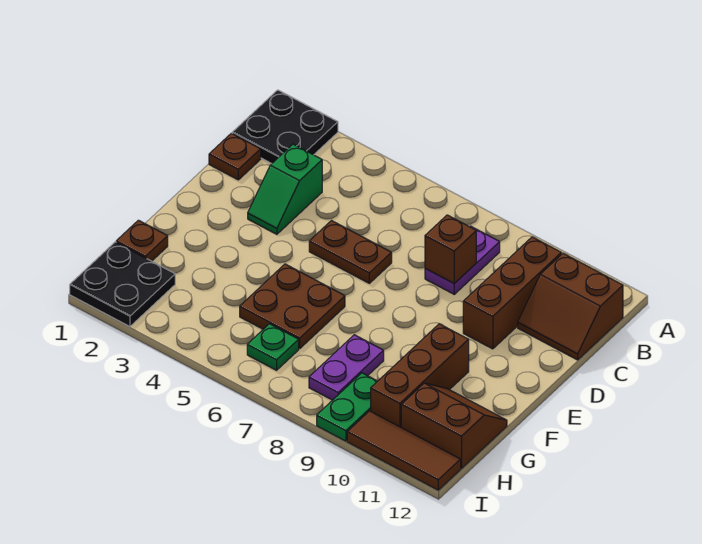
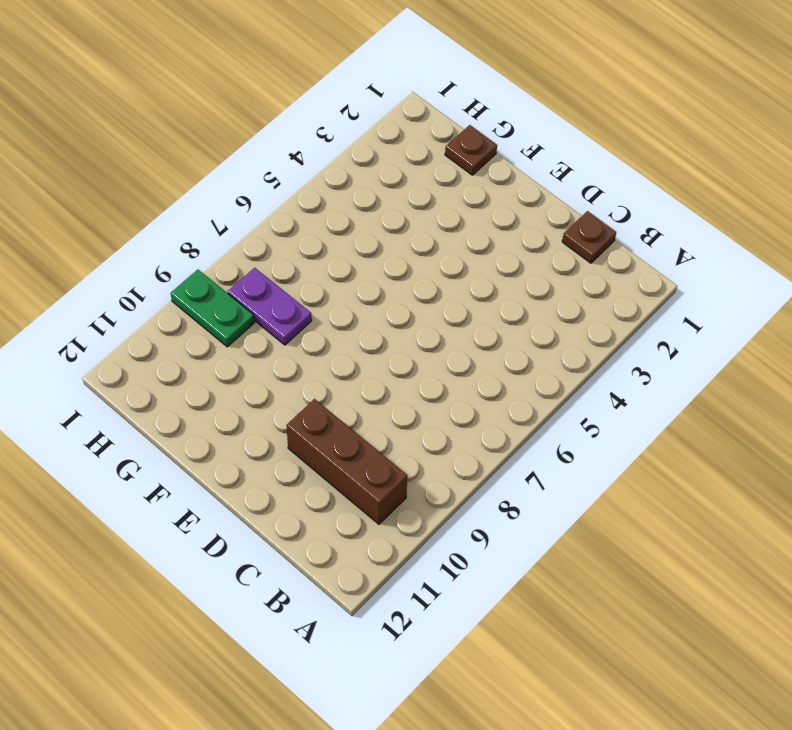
none -> black 2x2 plate [232,90,338,164]
none -> purple 1x2 plate [425,226,500,294]
none -> brown 2x2 slope [518,254,623,360]

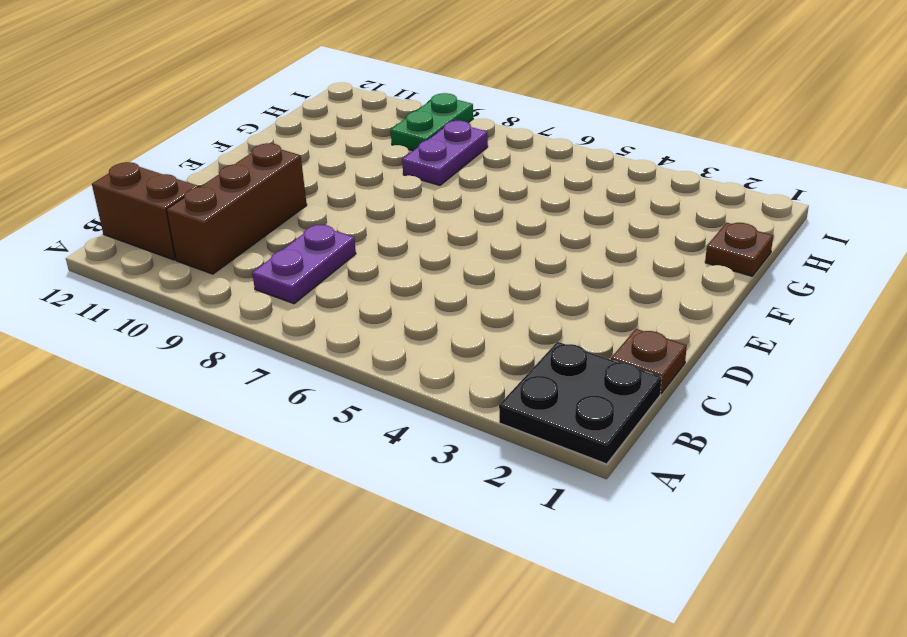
none -> green 1x2 slope [248,144,322,234]
none -> brown 1x2 plate [309,221,392,283]
none -> brown 2x2 plate [240,264,345,348]

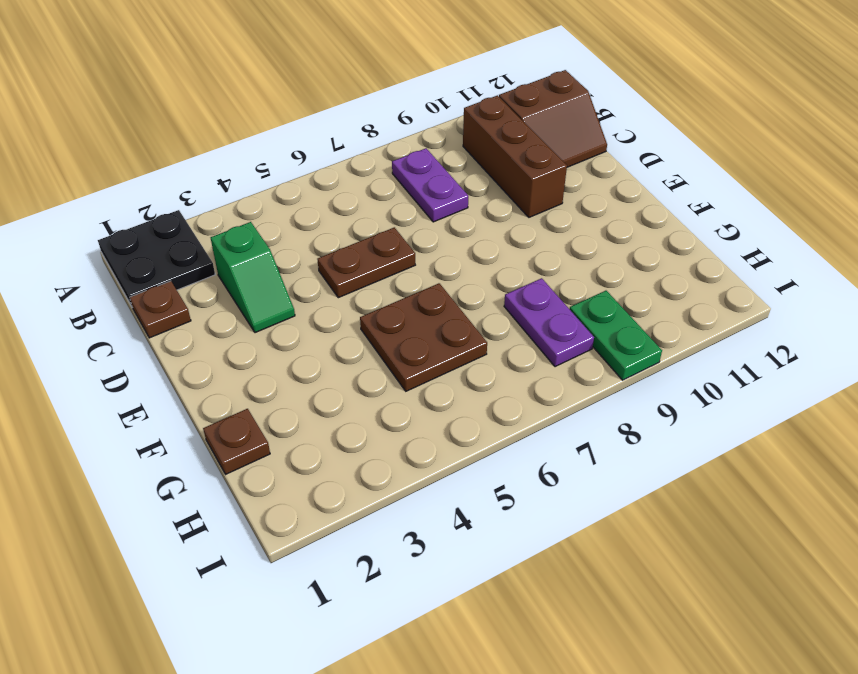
none -> brown 1x3 brick [371,324,469,427]
none -> brown 2x2 slope [401,383,507,468]
none -> black 2x2 plate [70,242,175,327]

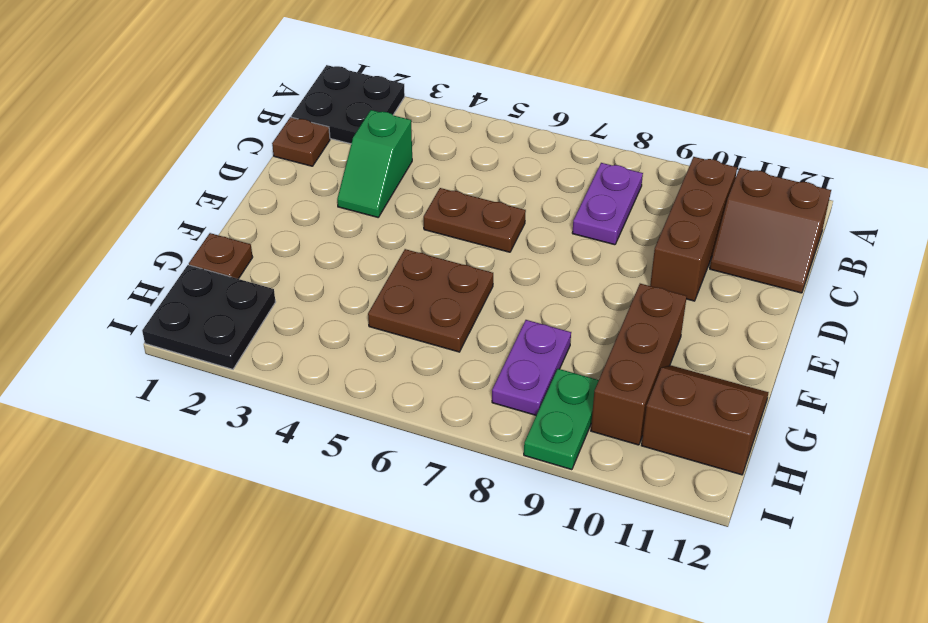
none -> green 1x1 plate [247,324,299,370]
none -> brown 1x3 tile [347,411,461,490]
none -> brown 1x1 brick [425,215,476,284]

